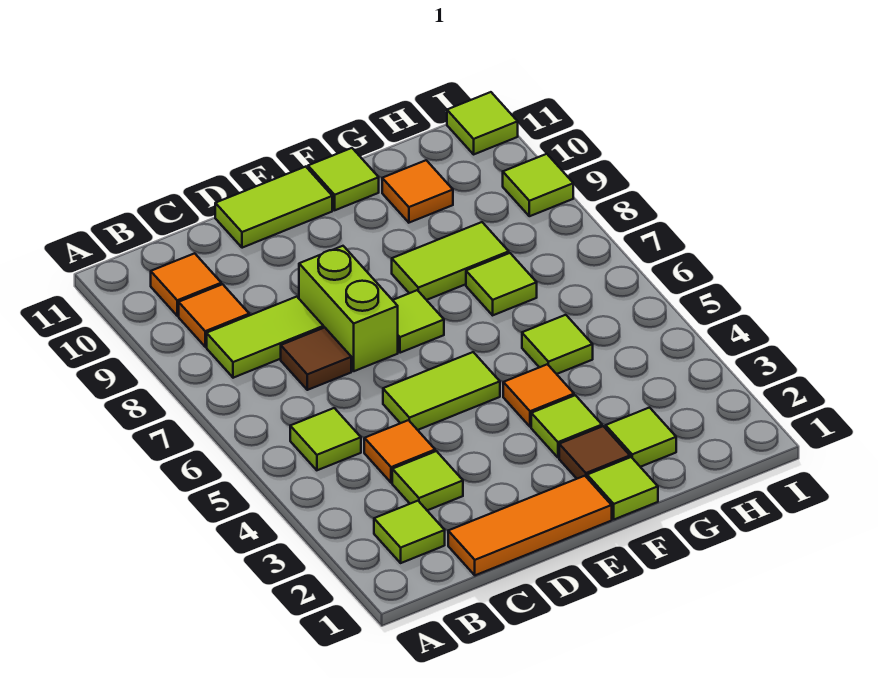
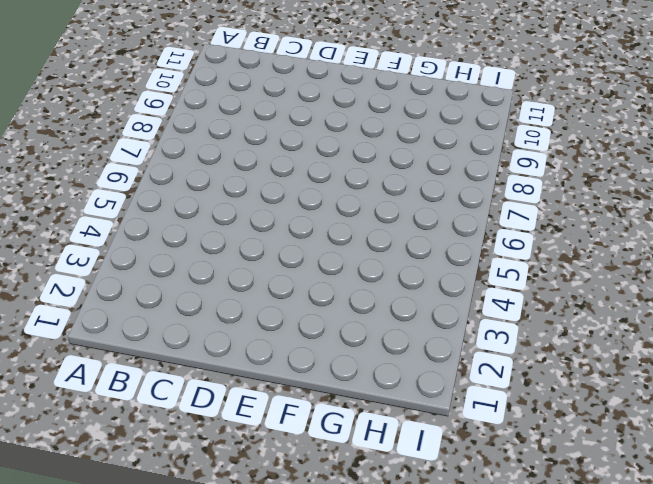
none -> lime 1x1 tile [374,501,445,563]
none -> lime 1x1 tile [290,408,361,470]
none -> lime 1x2 tile [207,297,324,378]

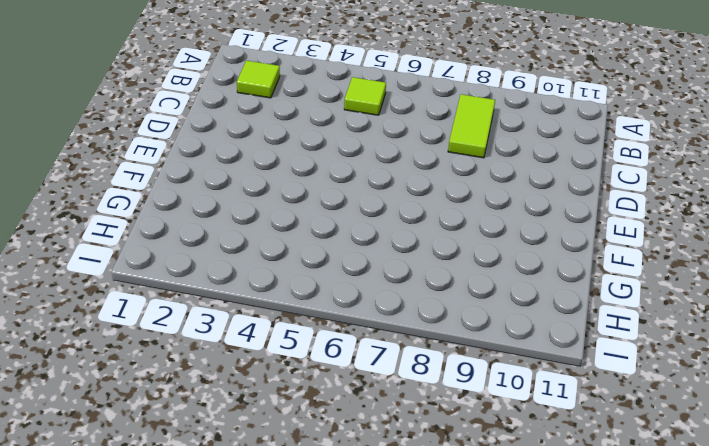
none -> orange 1x1 tile [179,284,249,347]
none -> orange 1x1 tile [151,253,221,316]
none -> orange 1x3 tile [448,476,612,575]

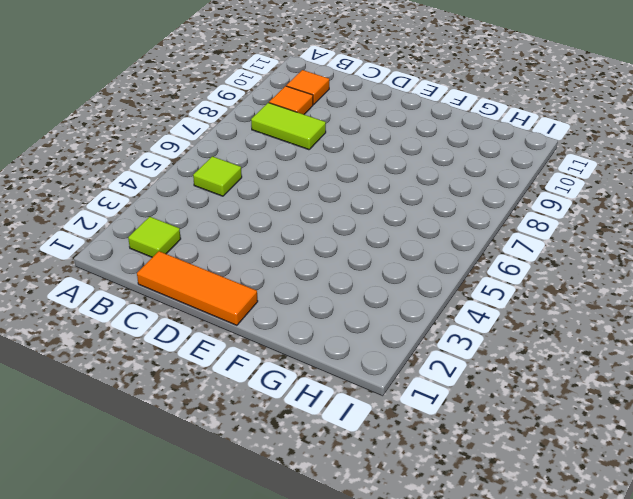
none -> lime 1x1 tile [392,451,463,510]
none -> orange 1x1 tile [364,420,435,483]
none -> brown 1x1 tile [281,328,351,390]

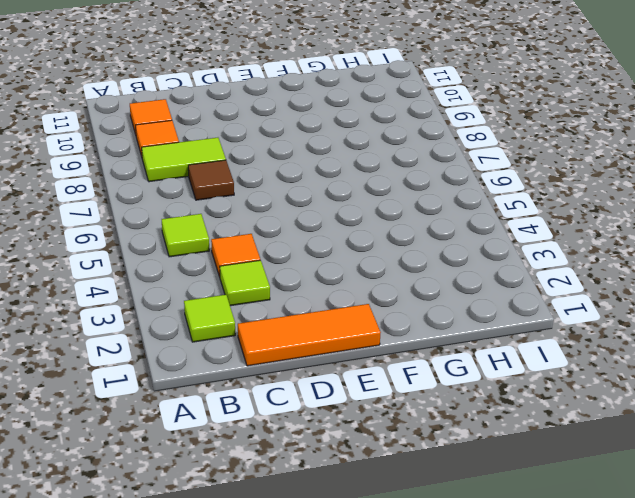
none -> lime 1x2 tile [383,352,500,430]
none -> lime 1x2 brick [299,246,398,371]
none -> lime 1x2 tile [215,167,332,248]

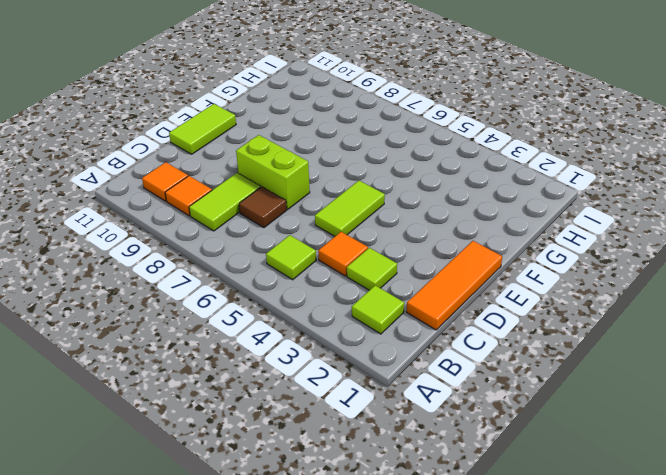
none -> lime 1x1 tile [393,290,444,353]
none -> lime 1x1 tile [587,457,658,519]
none -> brown 1x1 tile [559,426,630,479]

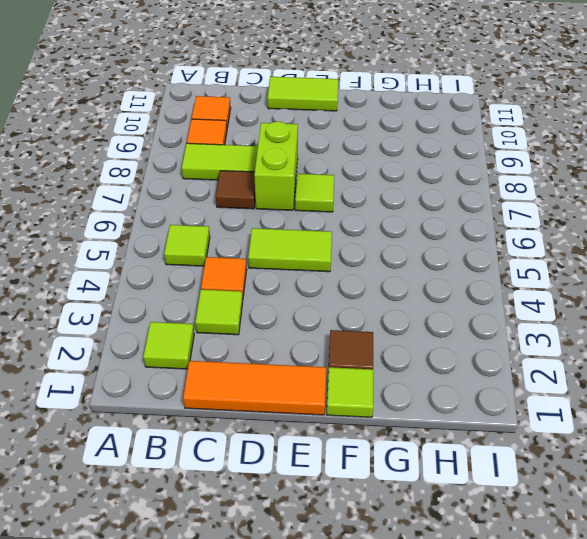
none -> lime 1x1 tile [531,395,602,458]
none -> orange 1x1 tile [503,364,574,427]
none -> lime 1x2 tile [392,222,509,300]

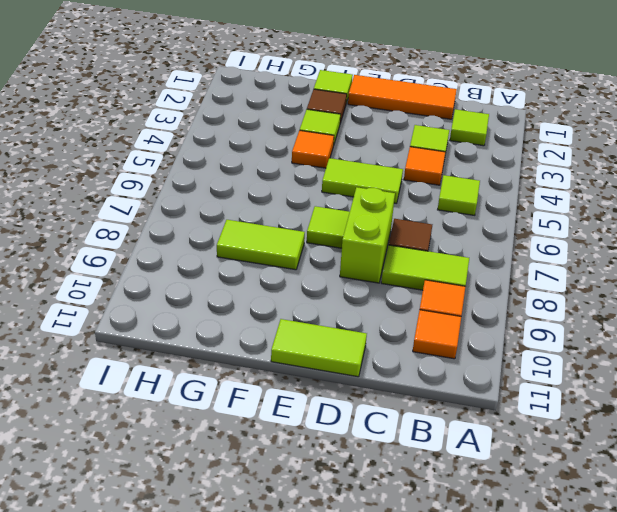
none -> lime 1x1 tile [308,148,379,210]
none -> lime 1x1 tile [606,408,676,467]
none -> lime 1x1 tile [522,315,593,374]

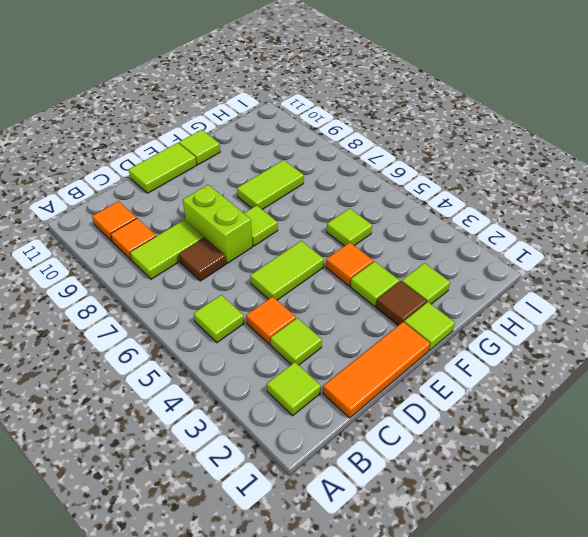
none -> lime 1x1 tile [466,253,537,315]
none -> orange 1x1 tile [382,160,453,223]
none -> lime 1x1 tile [503,154,573,216]

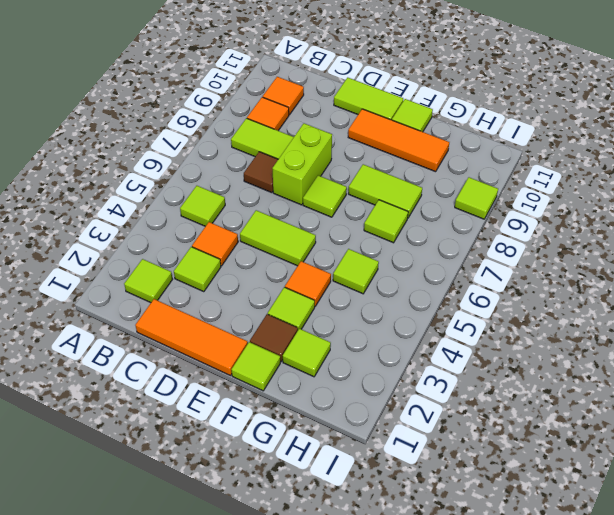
orange 1x3 tile [348,109,449,172] -> orange 1x1 tile [382,160,453,223]
none -> lime 1x1 tile [447,92,518,154]

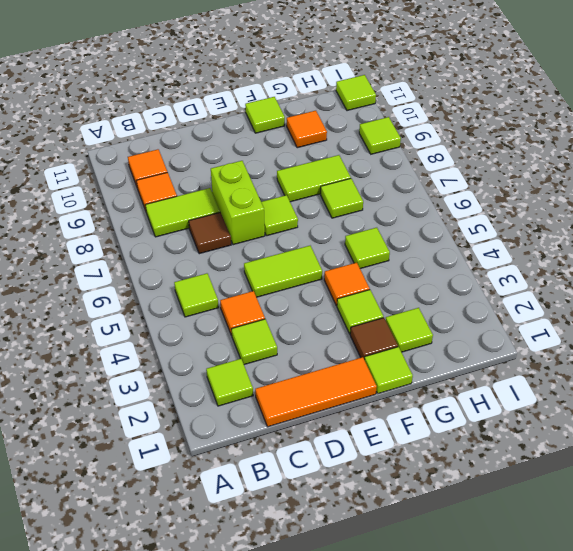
none -> lime 1x2 tile [215,167,332,248]

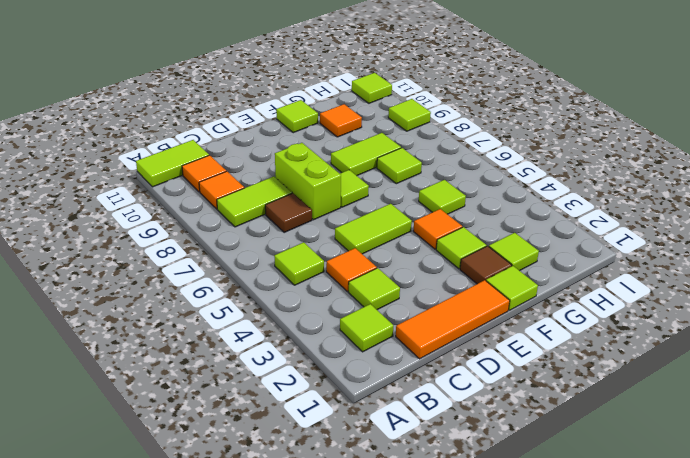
lime 1x2 tile [136,140,209,187] -> lime 1x2 tile moved to [215,167,332,248]

